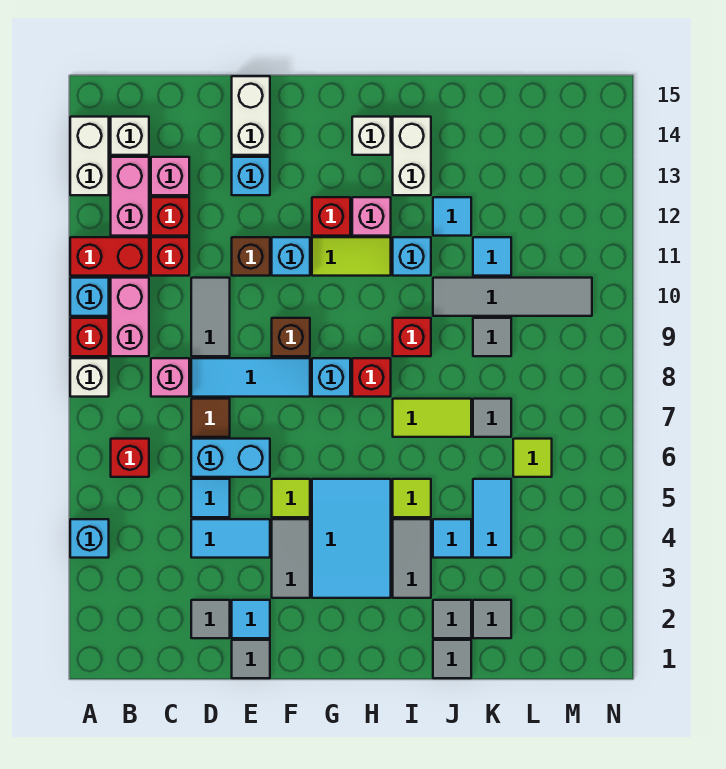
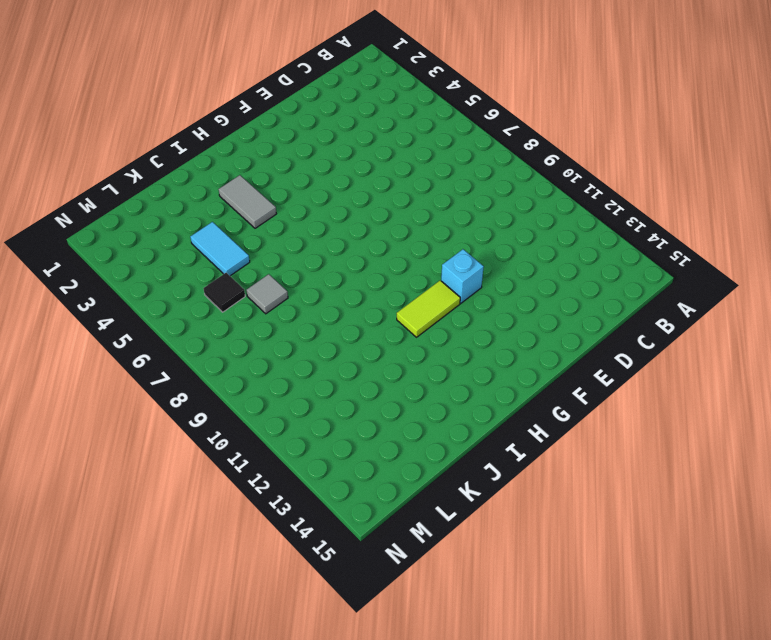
black 1x1 tile [204,273,245,312] -> lime 1x1 tile [513,439,552,477]
none -> cyan 1x1 brick [70,519,109,558]
none -> white 1x1 brick [70,358,109,397]
none -> red 1x1 brick [70,318,109,356]
none -> cyan 1x1 brick [70,278,109,316]

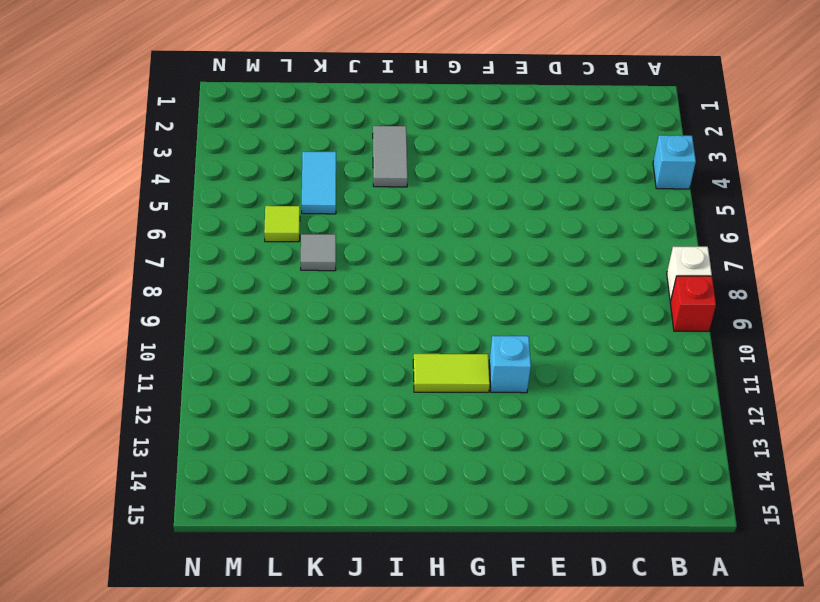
none -> cyan 1x1 brick [70,278,109,316]
none -> red 1x2 brick [70,237,149,276]
none -> white 1x2 brick [70,117,109,195]
none -> red 1x1 brick [111,439,149,477]

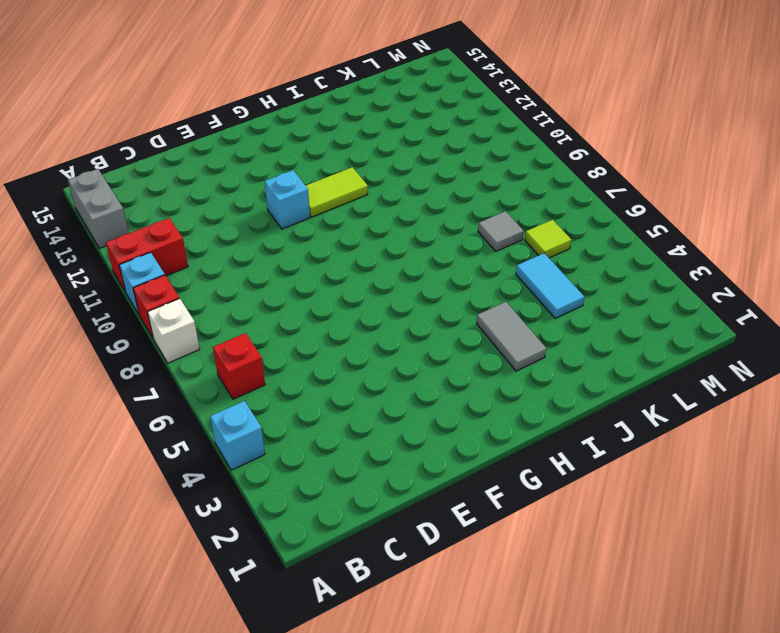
grey 1x2 brick [68,169,129,248] -> white 1x2 brick [70,117,109,195]
none -> pink 1x2 brick [111,278,149,356]
none -> pink 1x2 brick [111,157,149,236]
none -> white 1x1 brick [111,117,149,155]
none -> pink 1x1 brick [151,358,189,397]

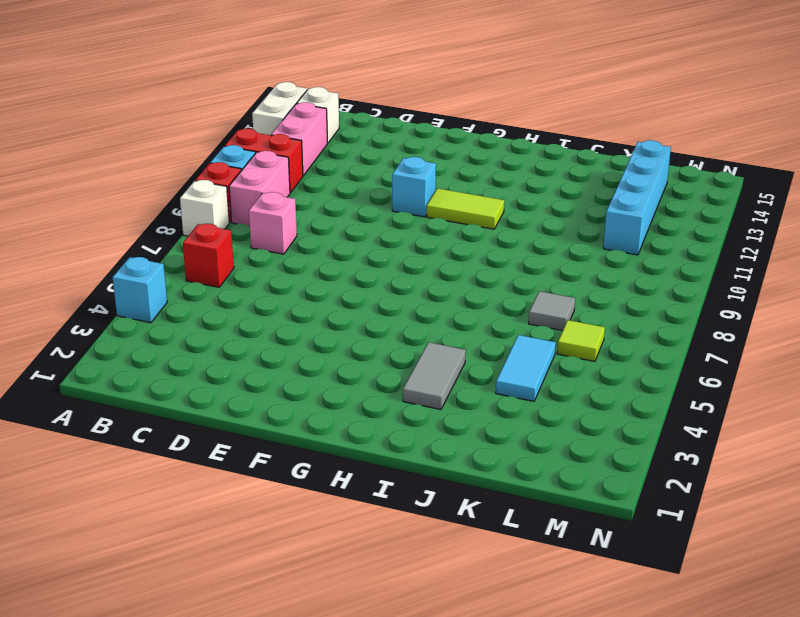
cyan 1x4 brick [603,140,671,255] -> none
none -> red 1x1 brick [151,237,189,276]
none -> red 1x1 brick [151,197,189,236]
none -> pink 1x1 brick [151,157,189,195]
none -> grey 1x1 tile [191,600,230,638]

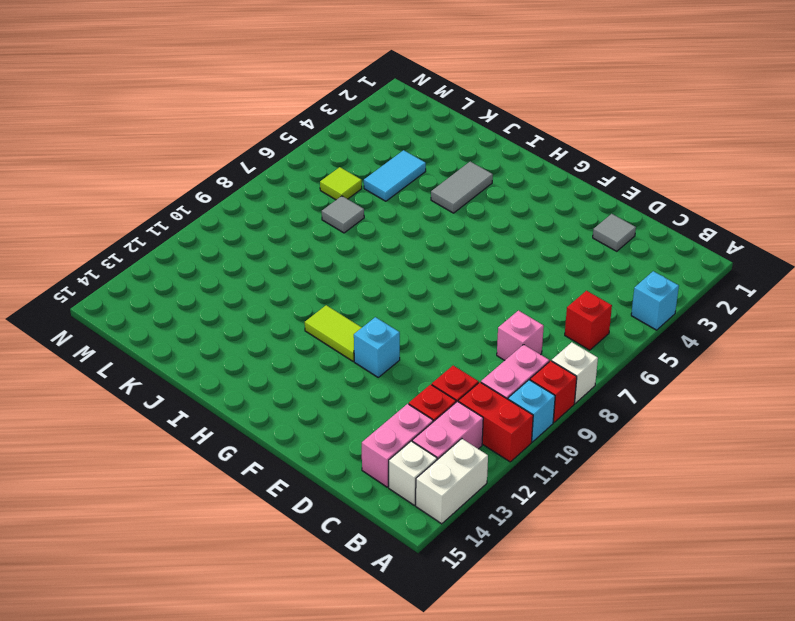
pink 1x2 brick [362,404,433,487] -> pink 1x1 brick [151,157,189,195]
none -> cyan 1x2 tile [191,519,270,558]
none -> cyan 1x1 tile [191,479,230,517]
none -> cyan 1x2 brick [191,439,270,477]
none -> brown 1x1 tile [191,399,230,437]

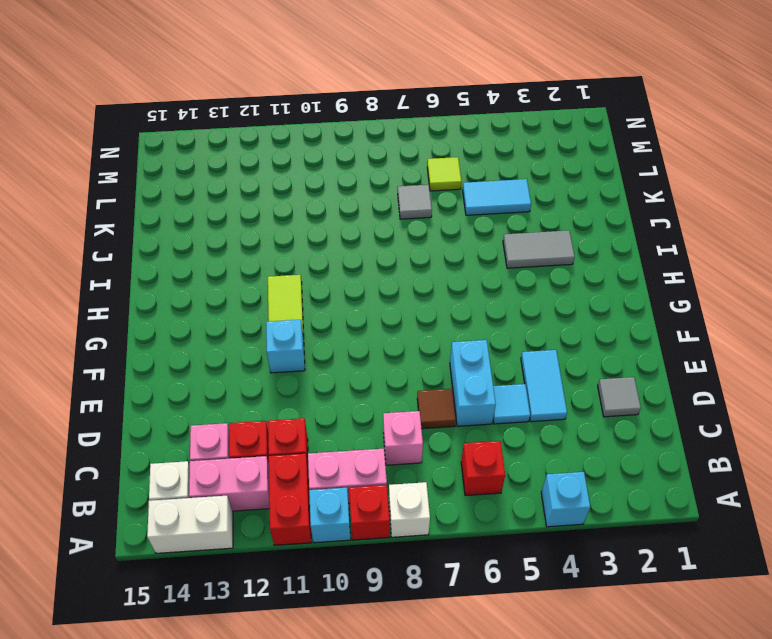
none -> cyan 1x3 tile [191,358,310,397]
none -> grey 1x2 tile [191,278,230,356]
none -> grey 1x1 tile [232,640,270,678]
none -> cyan 1x1 tile [232,600,270,638]

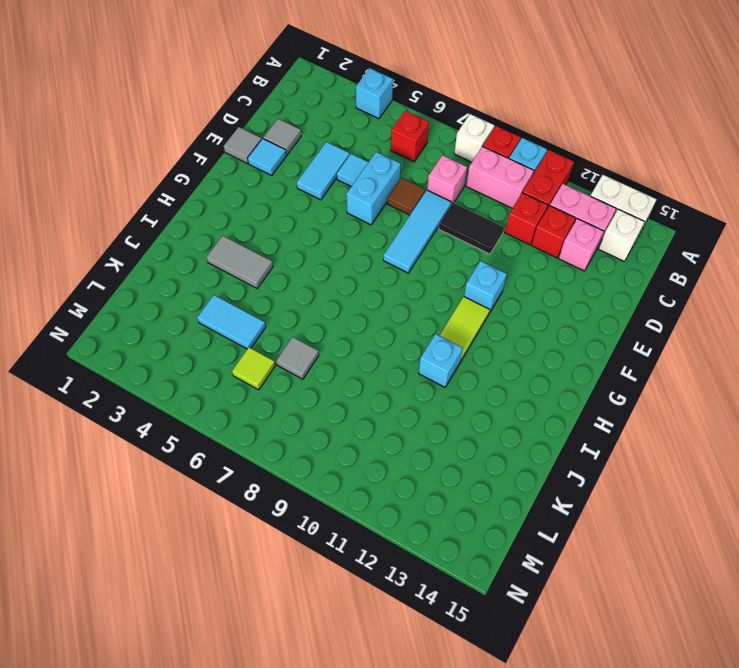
black 1x2 tile [439,203,504,254] -> grey 1x2 tile [191,278,230,356]
none -> brown 1x1 brick [232,237,270,276]
none -> cyan 1x1 brick [232,157,270,195]
none -> white 1x2 brick [232,76,270,155]
none -> grey 1x2 tile [272,519,310,598]

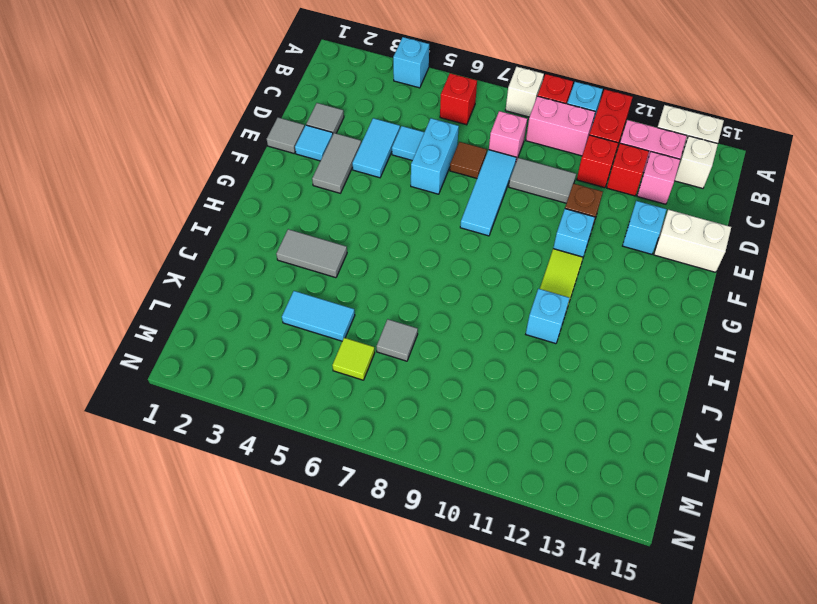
grey 1x2 tile [312,133,361,193] -> grey 1x2 tile turned to [272,519,310,598]
none -> lime 1x1 tile [272,479,310,517]
none -> brown 1x1 brick [272,318,310,356]
none -> cyan 2x3 tile [312,479,391,598]
none -> cyan 1x1 brick [312,358,350,397]

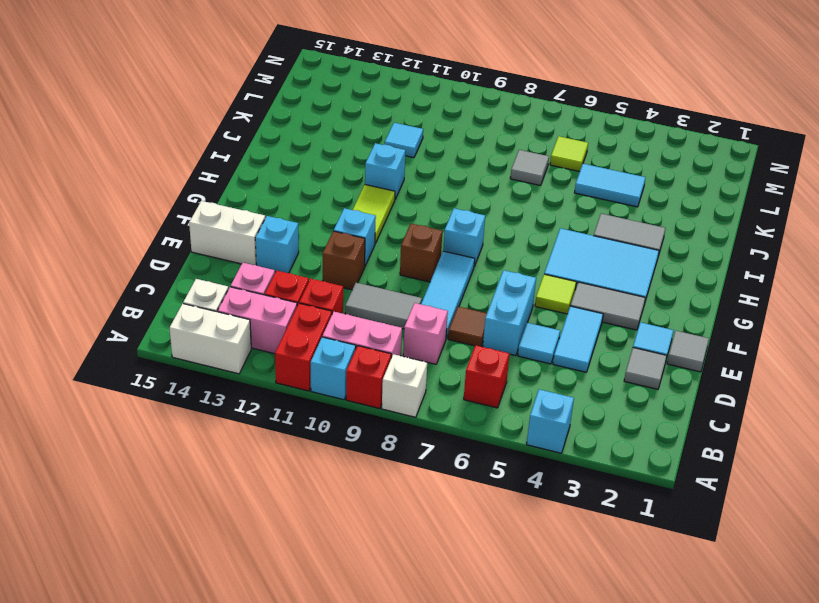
none -> red 1x1 brick [312,197,350,236]
none -> red 1x1 brick [352,358,391,397]
none -> pink 1x1 brick [352,197,391,236]
none -> white 1x1 brick [352,117,391,155]

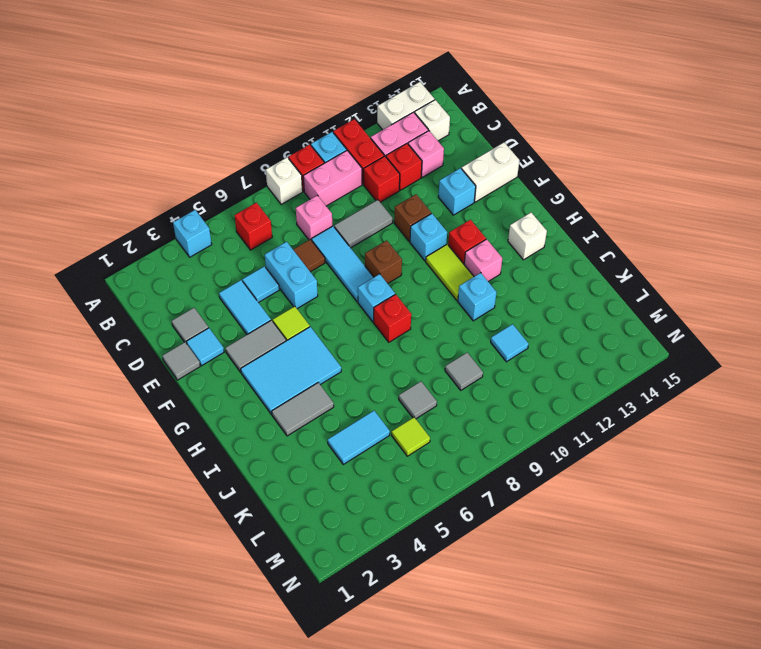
none -> lime 1x1 tile [393,479,431,517]
none -> lime 1x2 tile [393,399,471,437]
none -> red 1x1 brick [393,318,431,356]
none -> white 1x2 brick [393,117,431,195]

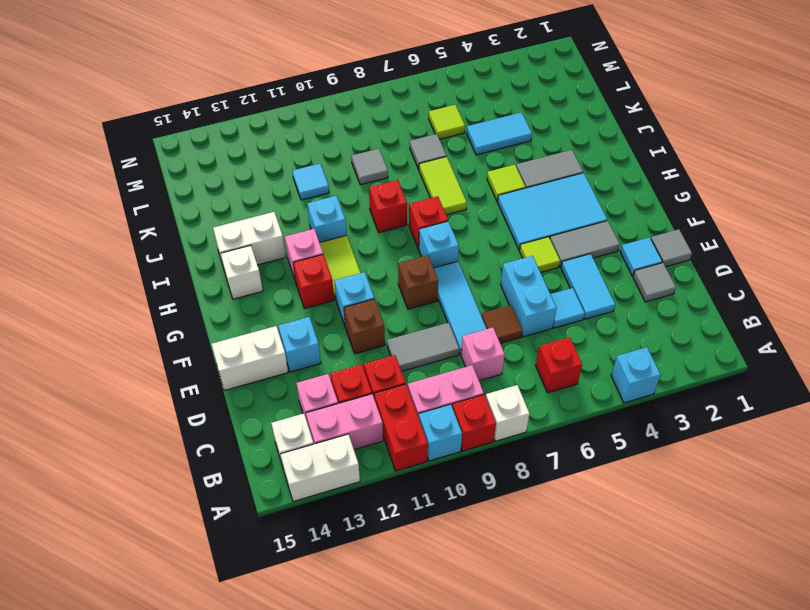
none -> grey 1x1 tile [433,640,471,678]
none -> grey 1x1 tile [433,600,471,638]
none -> cyan 1x1 tile [433,519,471,558]
none -> grey 1x4 tile [433,278,592,316]

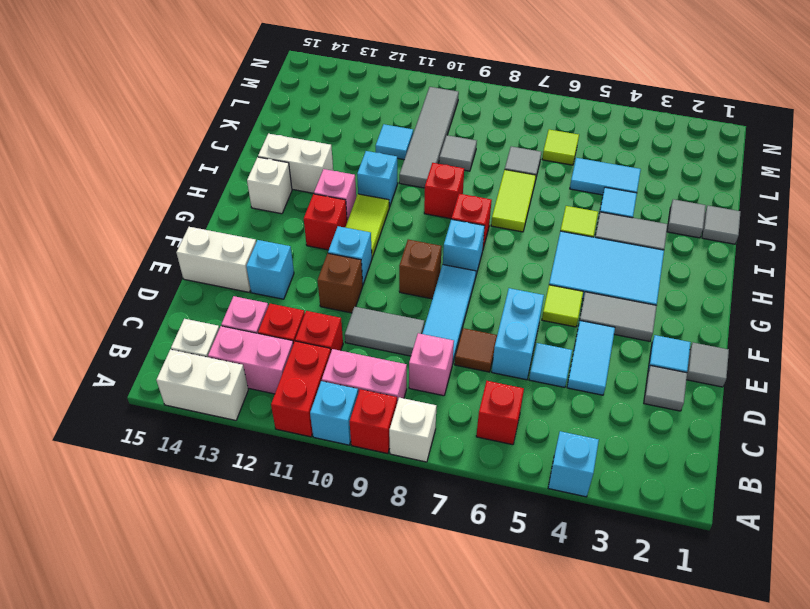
none -> cyan 1x1 tile [433,197,471,236]
none -> grey 1x1 tile [473,600,511,638]

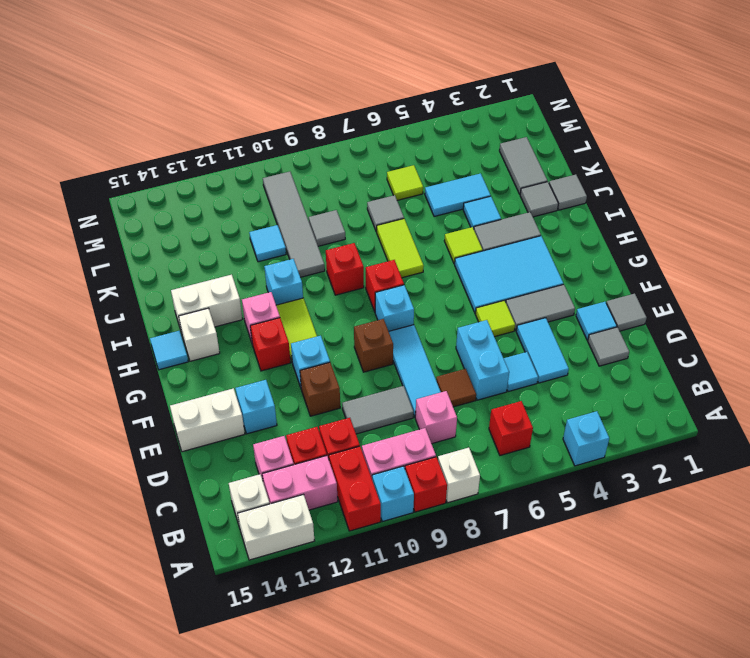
cyan 1x1 tile [150,331,188,370] -> cyan 1x1 tile moved to [433,197,471,236]
grey 1x2 tile [499,137,547,194] -> grey 1x1 tile [473,600,511,638]

